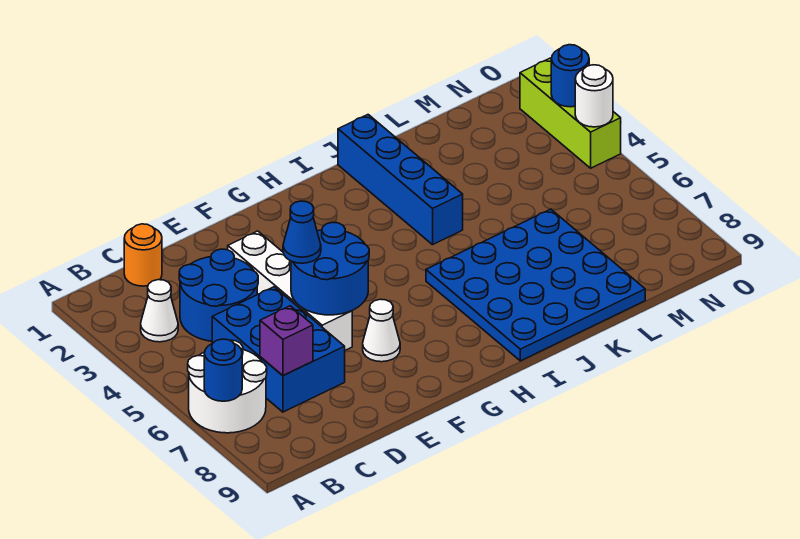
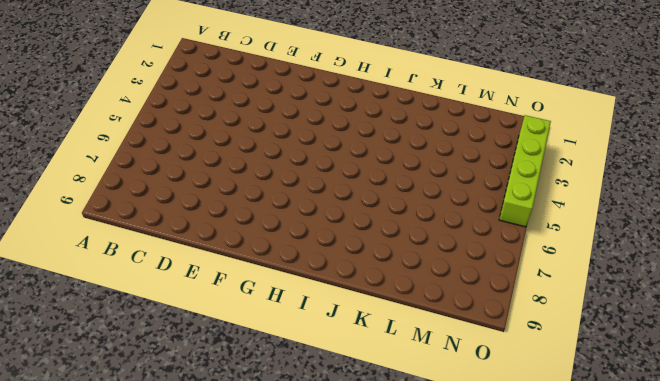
lime 1x4 brick [499,115,551,227] -> lime 1x3 brick [520,58,621,168]
none -> white 2x2 round brick [188,340,267,433]
none -> white 1x1 cone [141,280,178,342]
none -> orange 1x1 round brick [124,224,162,286]

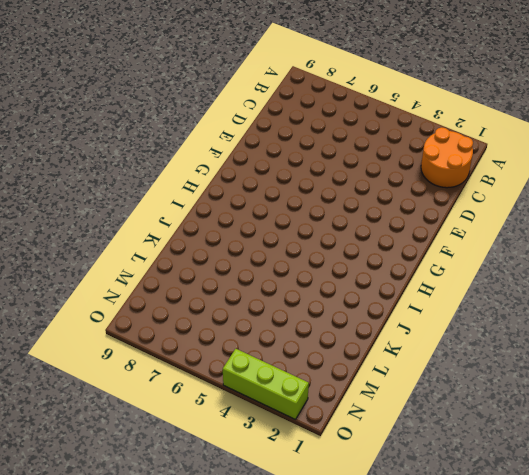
orange 2x2 round brick [421,127,473,188] -> orange 1x1 round brick [124,224,162,286]
none -> white 2x2 round brick [188,340,267,433]
none -> white 1x1 cone [141,280,178,342]
none -> blue 2x2 round brick [179,249,258,341]

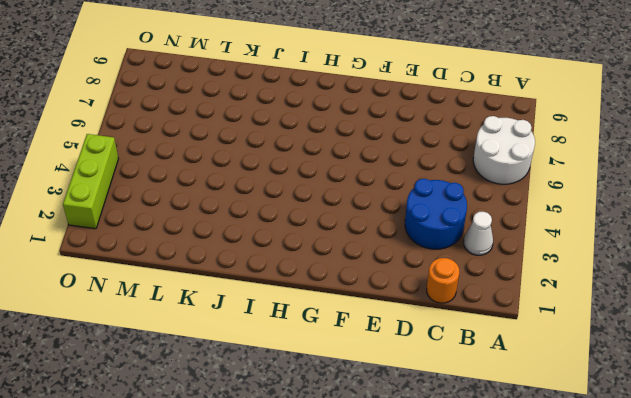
none -> blue 2x3 brick [212,287,345,412]
none -> white 1x4 brick [228,231,352,350]
none -> white 1x1 cone [363,299,400,362]

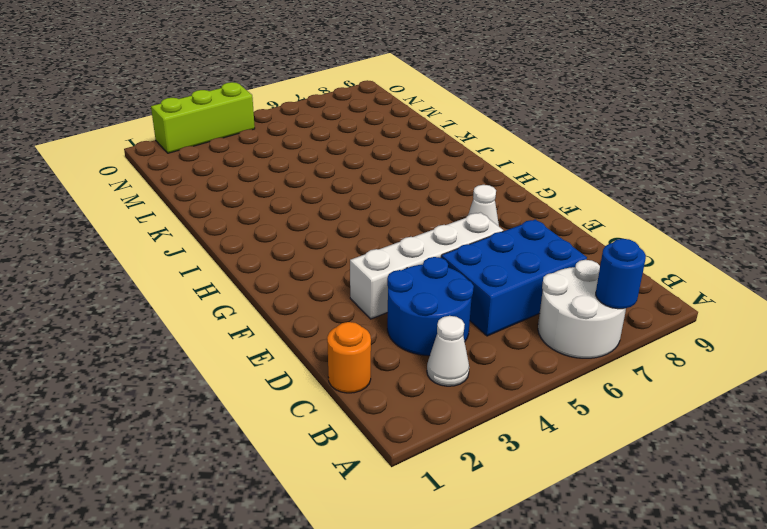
none -> blue 4x4 plate [426,209,645,361]
none -> blue 1x4 brick [338,115,463,245]
none -> purple 1x1 brick [260,306,313,376]

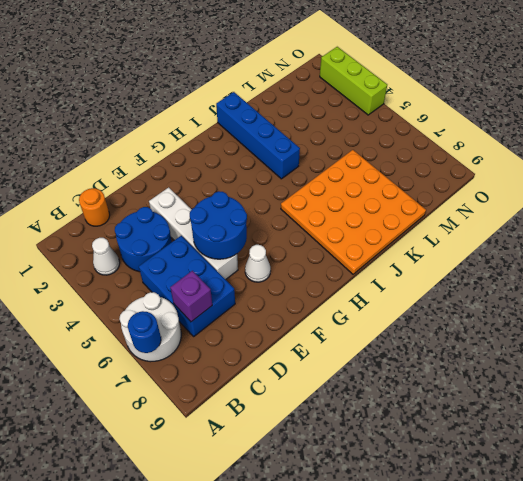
orange 4x4 plate [281,150,426,274] -> blue 4x4 plate [426,209,645,361]
none -> blue 1x1 round brick [551,45,589,107]
none -> white 1x1 round brick [575,65,613,127]
none -> blue 1x1 cone [283,201,321,263]

